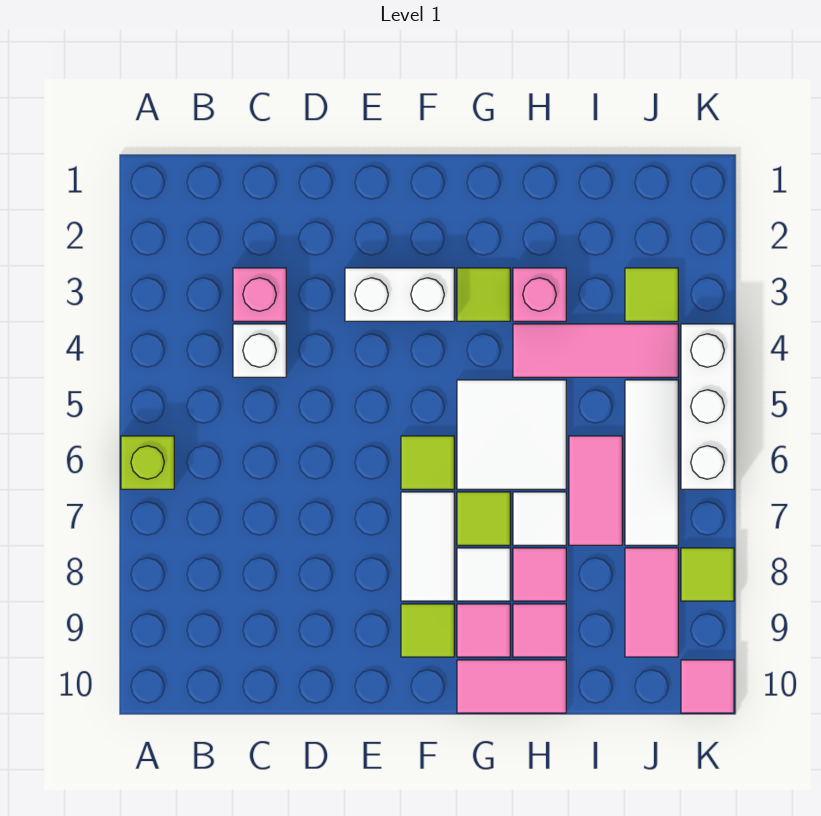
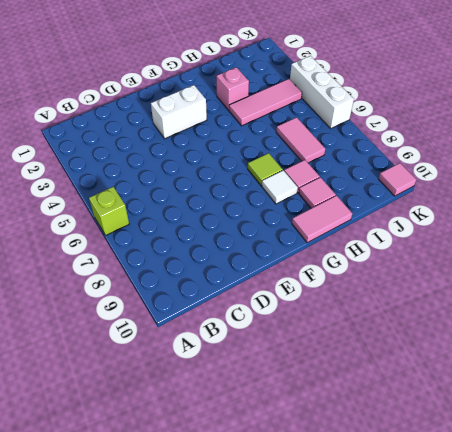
none -> pink 1x1 brick [233,268,286,321]
none -> white 1x1 brick [233,324,286,377]
none -> lime 1x1 tile [401,436,454,489]

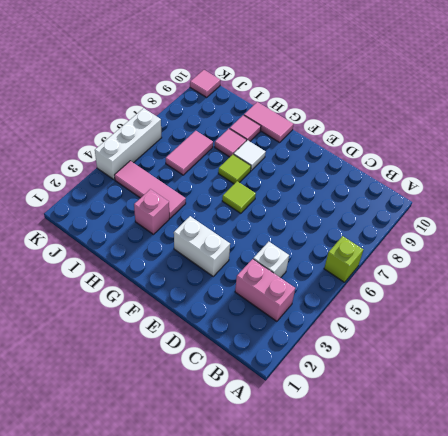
pink 1x2 brick [235,259,295,321] -> pink 1x1 brick [233,268,286,321]
none -> white 1x2 tile [401,492,454,601]
none -> lime 1x1 tile [401,604,454,657]
none -> lime 1x1 tile [457,268,510,321]

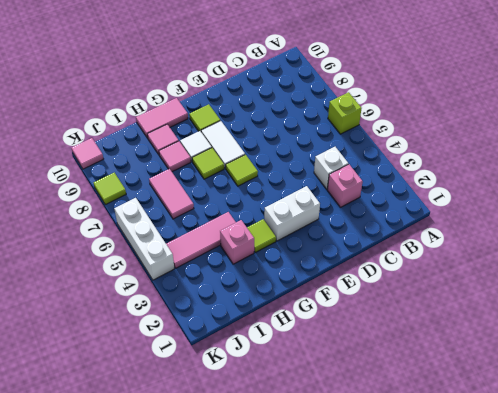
none -> white 2x2 tile [457,380,566,489]
none -> pink 1x1 tile [457,604,510,657]
none -> white 1x1 tile [513,492,566,545]

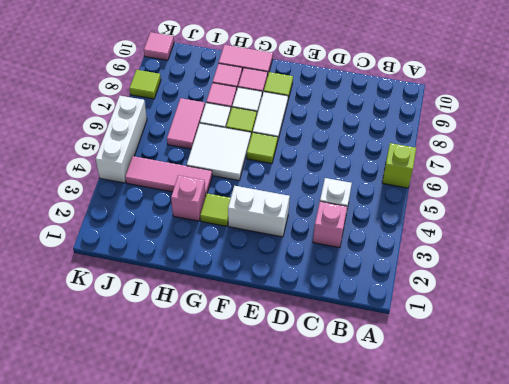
none -> lime 1x1 tile [625,268,678,321]
none -> white 1x3 tile [625,380,678,545]
none -> pink 1x2 tile [625,548,678,657]

